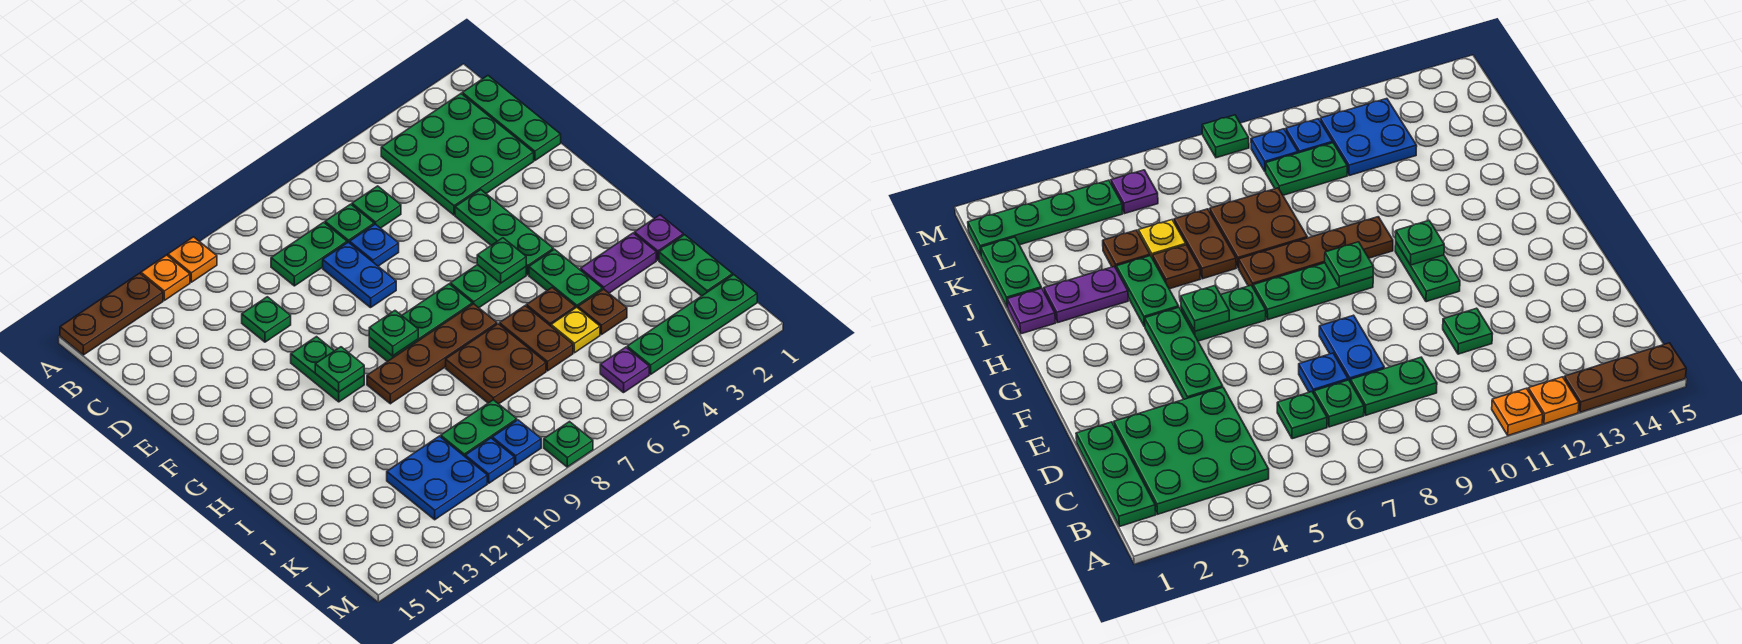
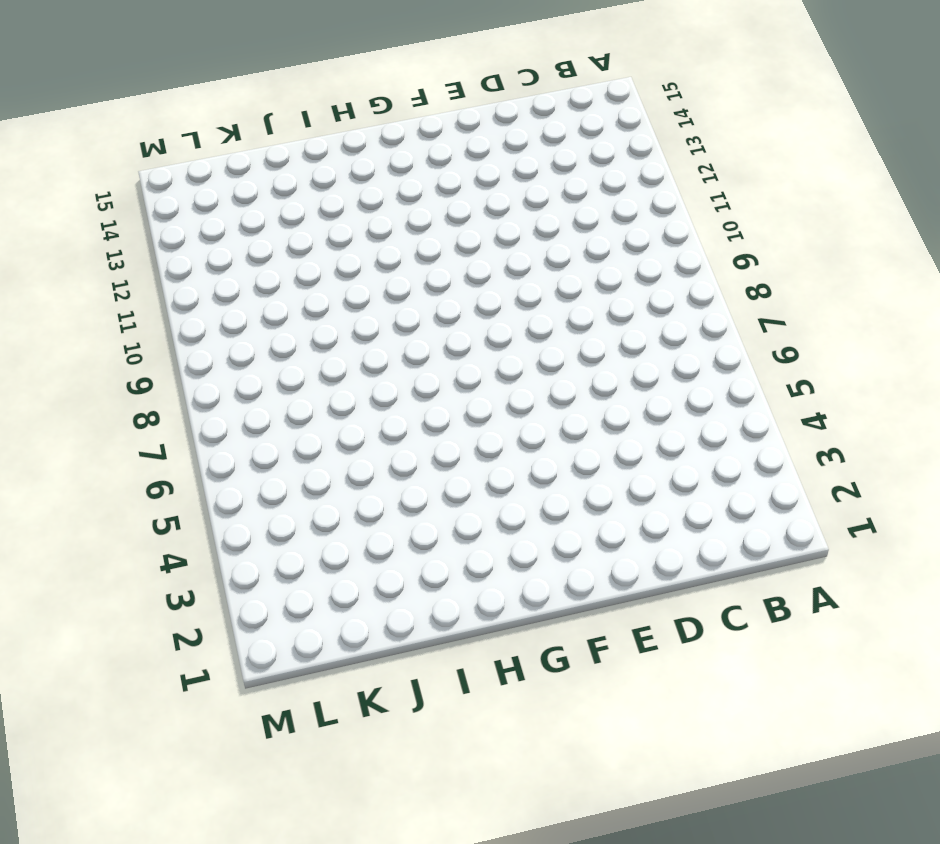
none -> orange 1x1 plate [168,237,217,282]
none -> orange 1x1 plate [141,255,190,300]
none -> brown 1x3 plate [60,273,163,355]
none -> green 1x3 plate [462,76,561,161]

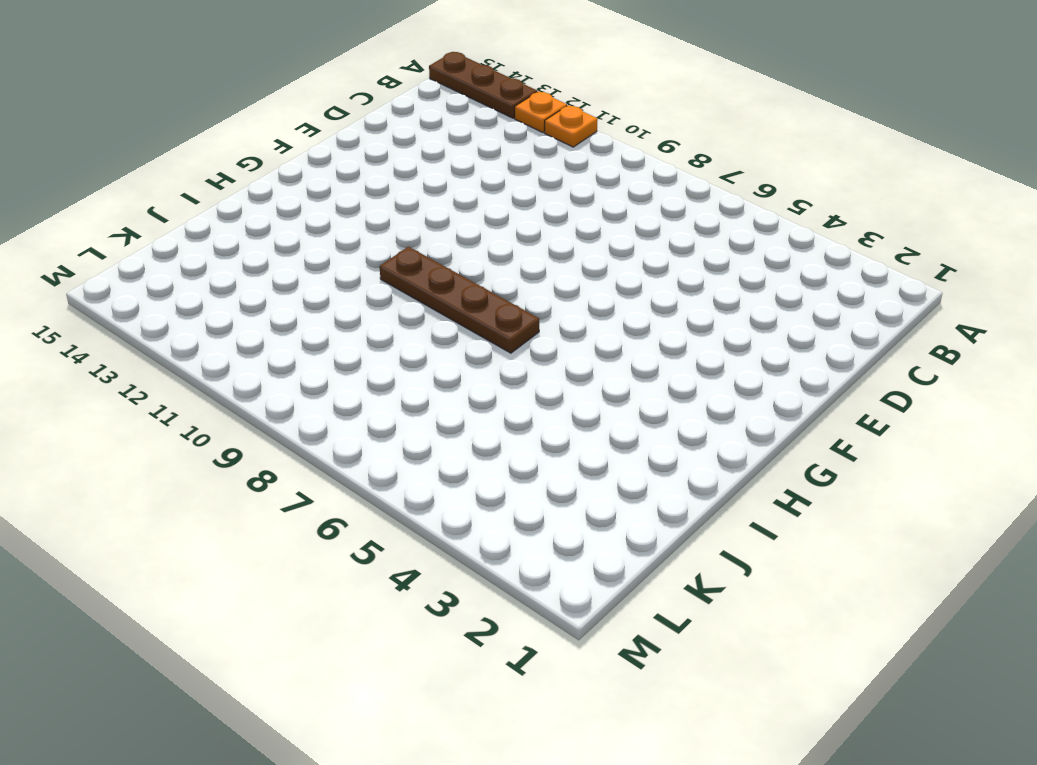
none -> green 1x3 plate [462,76,561,161]
none -> green 3x3 plate [381,94,534,215]
none -> green 1x1 plate [352,186,401,228]
none -> green 1x1 plate [325,204,374,243]

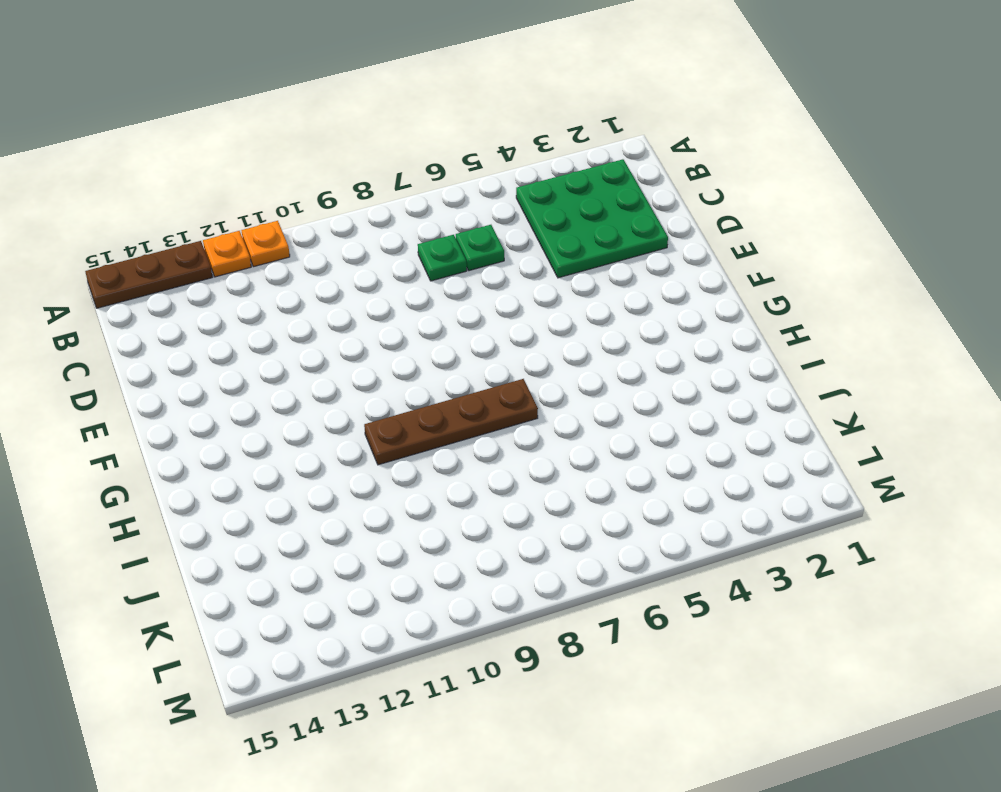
none -> green 1x3 plate [462,76,561,161]
none -> green 1x2 plate [271,222,347,286]
none -> blue 1x1 plate [350,224,399,266]
none -> blue 1x2 plate [323,242,396,308]

